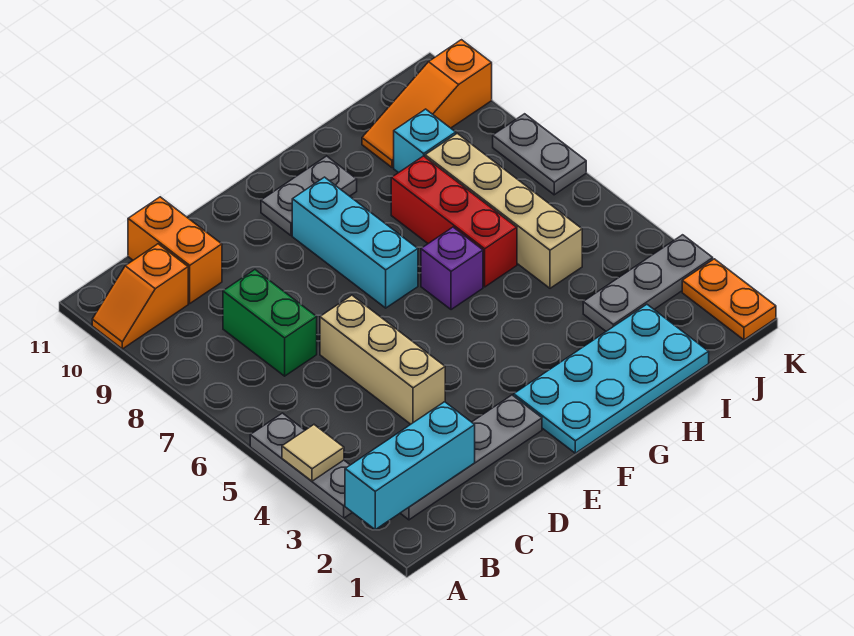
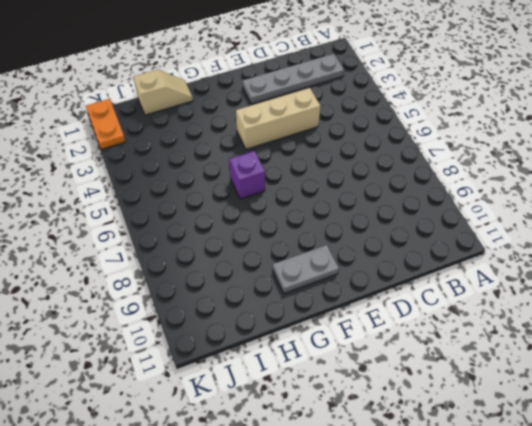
tan 1x3 brick [236,88,320,149] -> tan 1x3 brick turned to [320,295,445,424]
tan 1x2 slope [133,70,193,115] -> cyan 2x4 plate [514,304,709,453]
none -> grey 1x3 plate [250,413,352,518]
none -> orange 1x2 slope [92,244,188,349]
none -> green 1x2 brick [223,270,317,376]

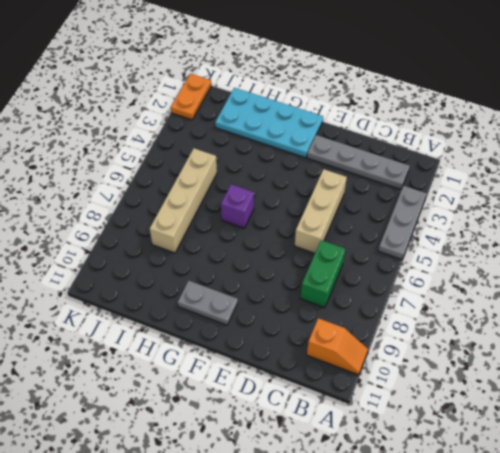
none -> orange 1x2 brick [128,197,222,303]
none -> cyan 1x3 brick [292,177,418,308]
none -> red 1x3 brick [391,156,517,287]

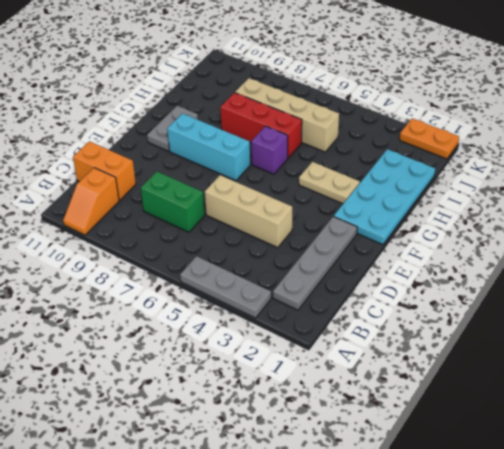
tan 1x2 plate [299,162,360,204] -> none
none -> grey 1x3 plate [583,235,713,331]
none -> cyan 1x1 brick [394,109,456,173]
none -> orange 1x3 slope [362,40,492,167]

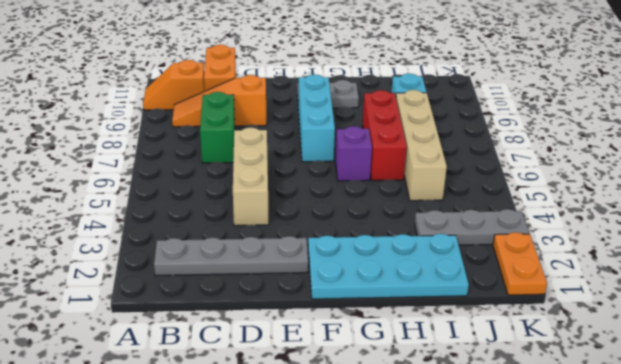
orange 1x3 slope [172,75,266,127] -> orange 1x3 slope moved to [362,40,492,167]
none -> grey 1x3 plate [250,413,352,518]
none -> grey 1x2 plate [493,114,586,195]
none -> cyan 1x3 brick [345,402,475,529]

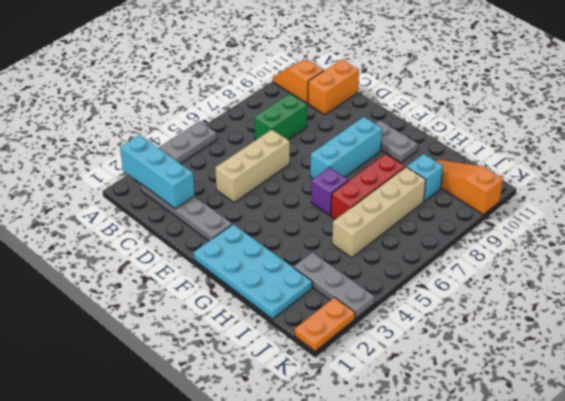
none -> grey 1x2 plate [493,114,586,195]
none -> tan 1x1 tile [282,425,344,481]

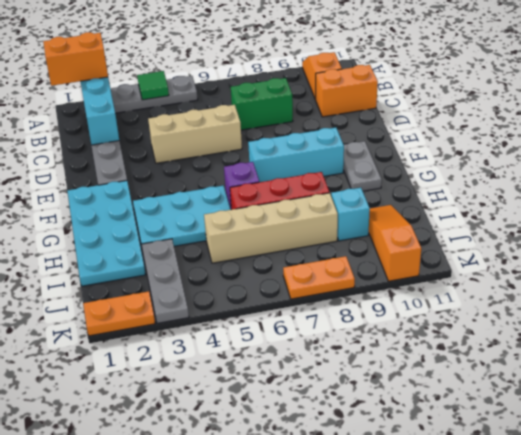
orange 1x2 brick [43,32,108,86] -> none
green 1x1 tile [137,71,169,100] -> tan 1x1 tile [282,425,344,481]
cyan 2x3 plate [133,186,231,246] -> none
orange 1x2 plate [283,256,355,299] -> grey 1x2 plate [493,114,586,195]

